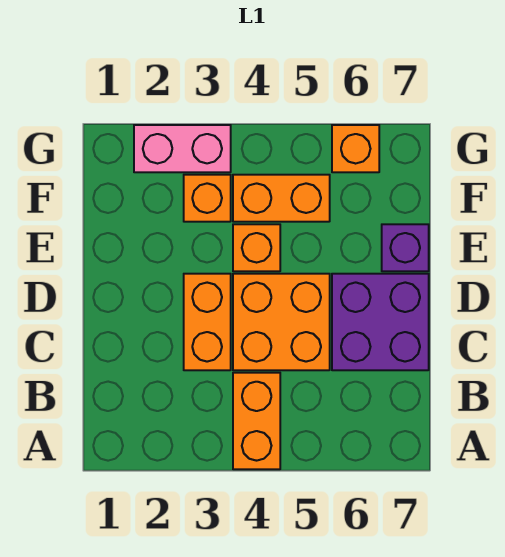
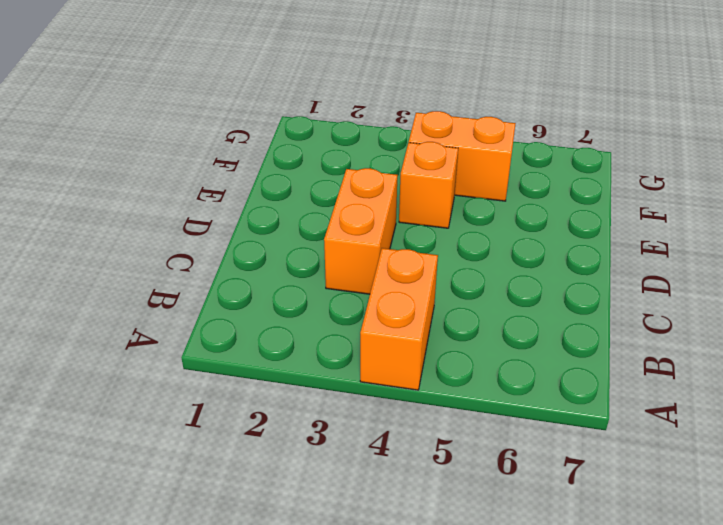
none -> orange 2x2 brick [233,274,330,370]
none -> purple 2x2 brick [332,274,429,370]

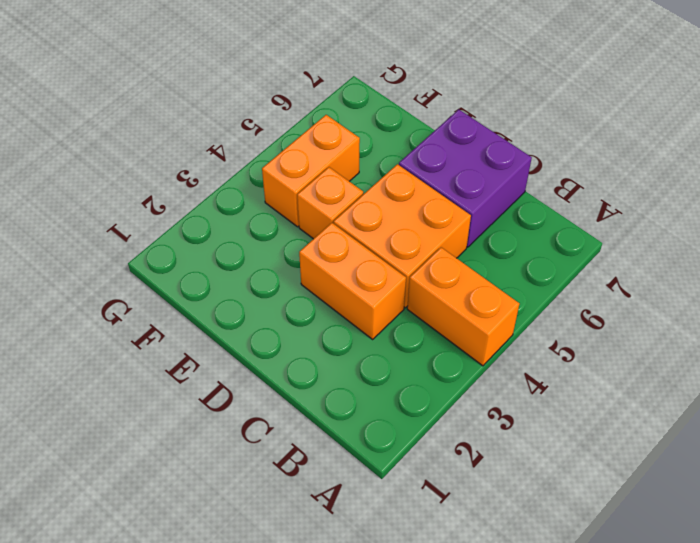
none -> purple 1x1 brick [382,224,429,271]
none -> orange 1x1 brick [184,175,231,222]

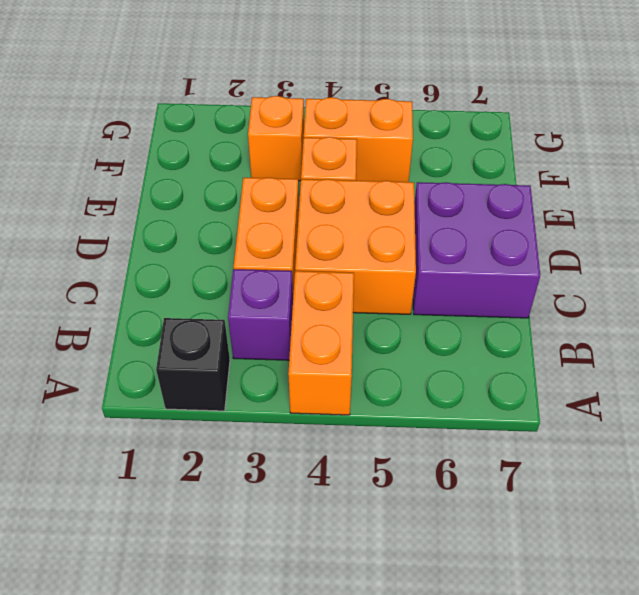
black 1x1 brick [156,318,230,411] -> none
purple 1x1 brick [228,269,293,360] -> purple 1x1 brick moved to [382,224,429,271]
none -> pink 1x2 brick [134,125,231,172]
none -> orange 1x1 brick [332,125,379,172]

